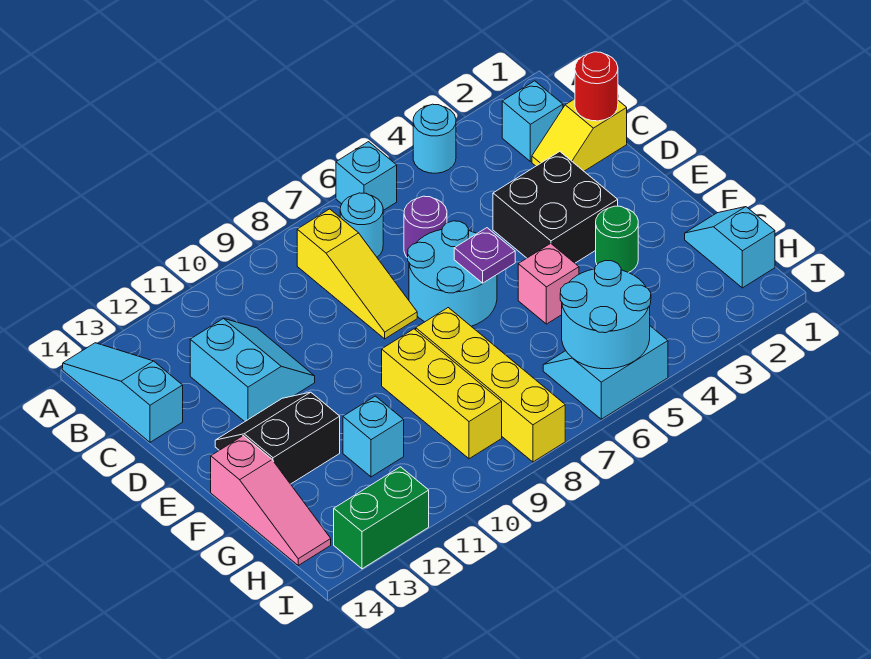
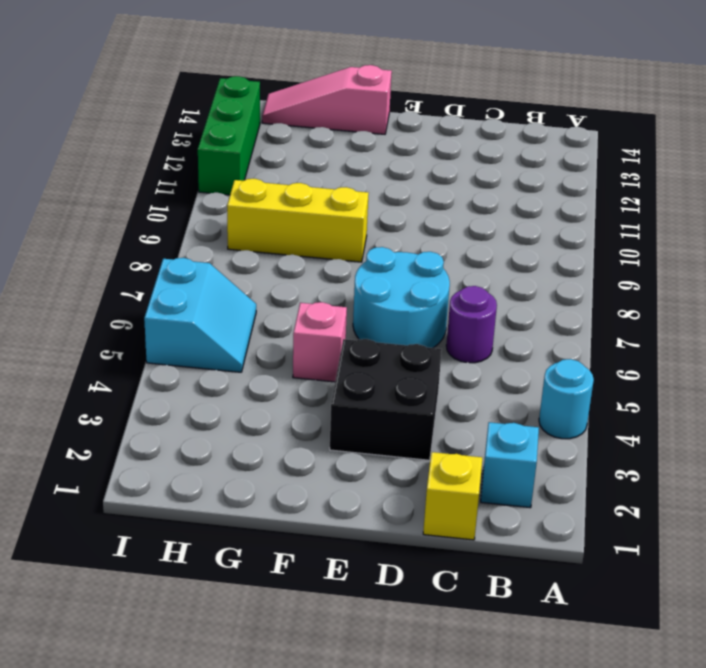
green 1x3 brick [198,76,260,195] -> green 1x2 brick [334,467,429,569]
none -> cyan 1x1 brick [336,142,397,210]
none -> cyan 1x3 slope [63,343,183,442]
none -> cyan 1x1 round brick [340,193,383,257]

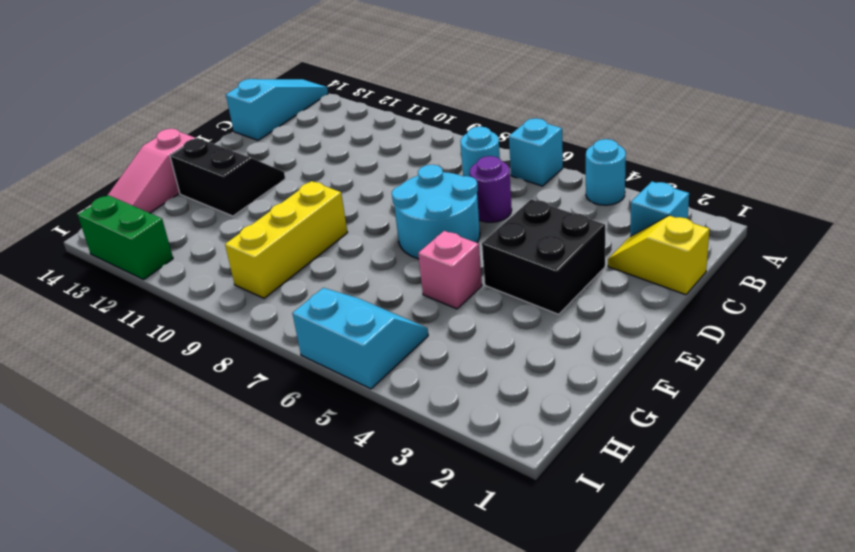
none -> yellow 1x3 slope [297,209,417,339]
none -> cyan 2x2 slope [190,318,315,422]
none -> green 1x1 round brick [596,206,638,273]

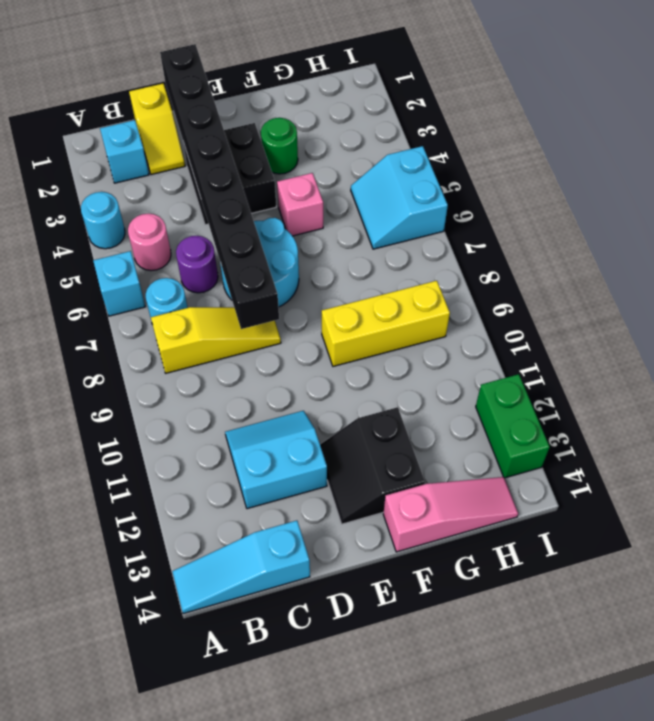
pink 1x1 round brick [128,213,171,271] -> none
black 1x8 brick [160,44,279,329] -> none
none -> yellow 1x4 brick [416,308,565,462]
none -> cyan 1x2 slope [685,207,775,288]
none -> cyan 1x1 brick [343,396,404,477]

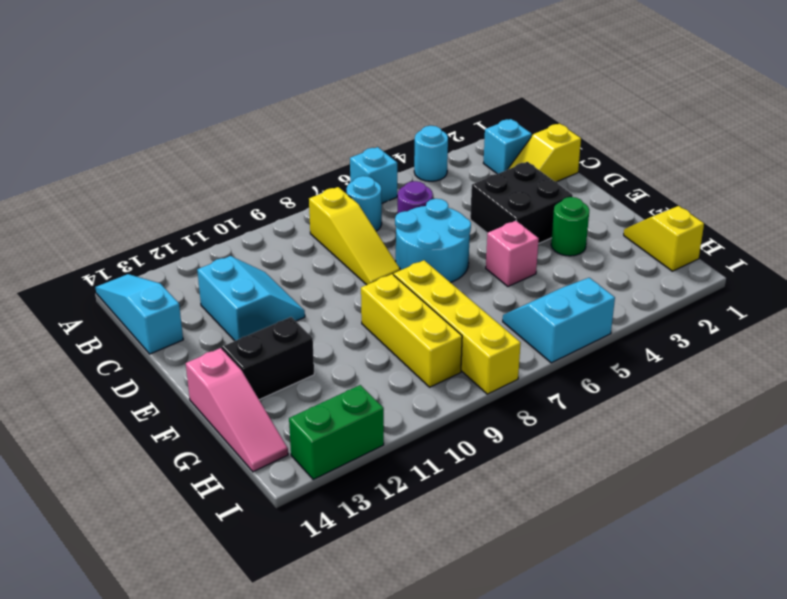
yellow 1x2 slope [624,206,704,271] -> cyan 1x2 slope [685,207,775,288]
none -> cyan 1x1 brick [343,396,404,477]
none -> red 1x1 round brick [575,52,618,121]
none -> purple 1x1 plate [454,228,515,283]

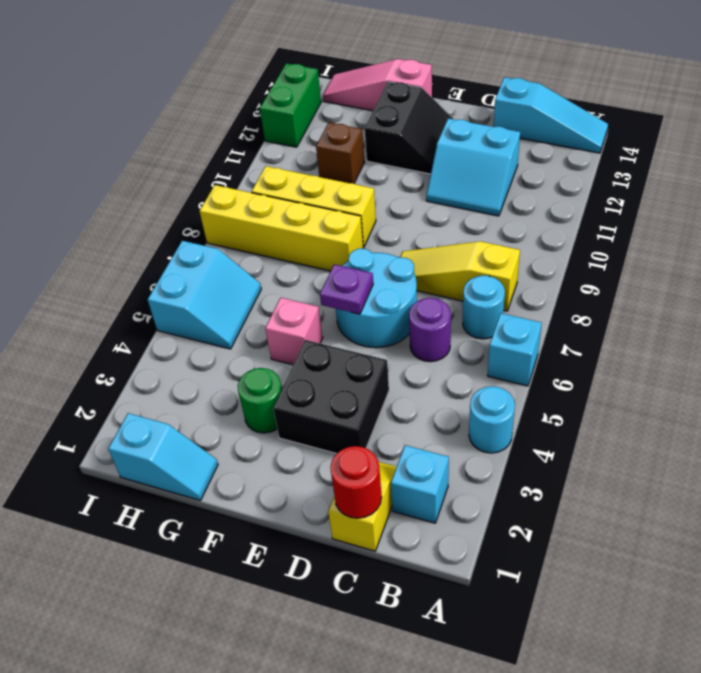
brown 1x1 brick [316,123,365,183] -> cyan 1x1 brick [343,396,404,477]
none -> cyan 2x2 round brick [560,261,651,369]

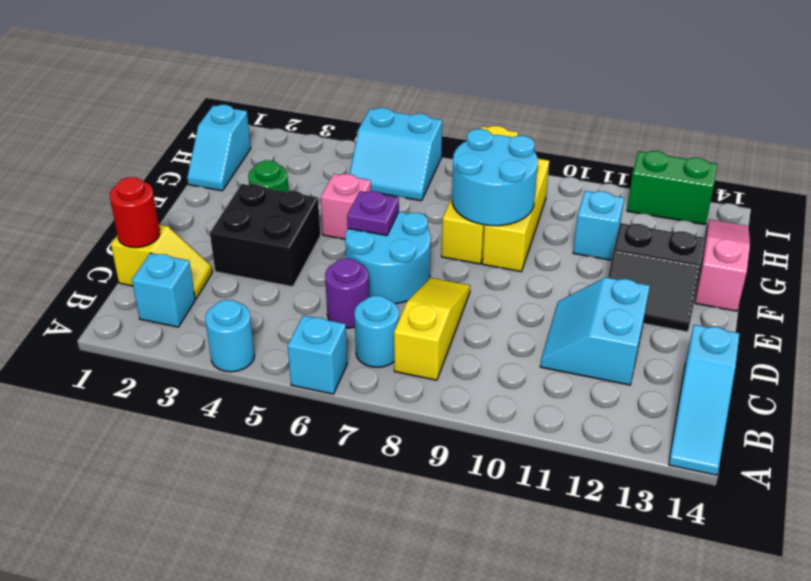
cyan 2x2 round brick [452,129,538,226] -> cyan 2x2 round brick moved to [560,261,651,369]

